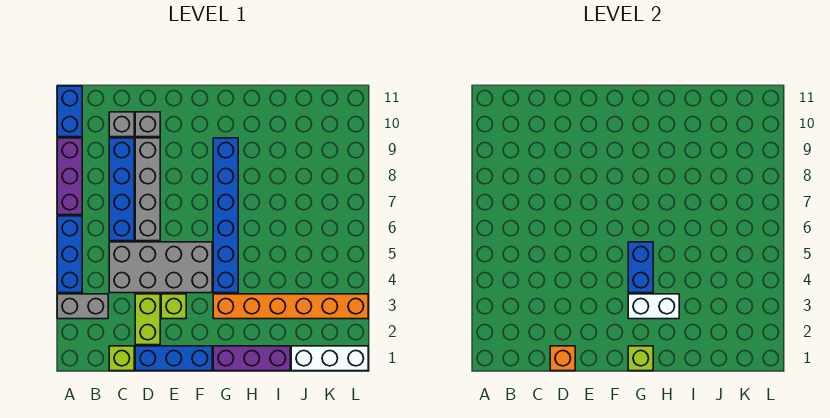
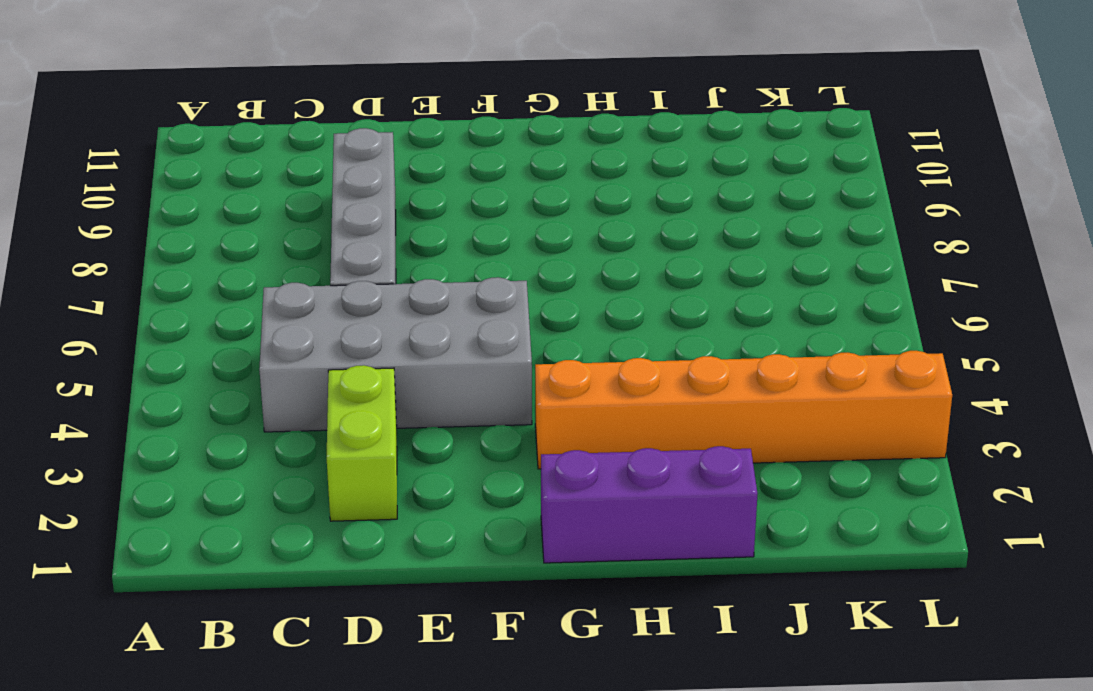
none -> grey 1x2 brick [57,294,108,319]
none -> blue 1x3 brick [57,216,82,293]
none -> purple 1x3 brick [57,138,82,215]

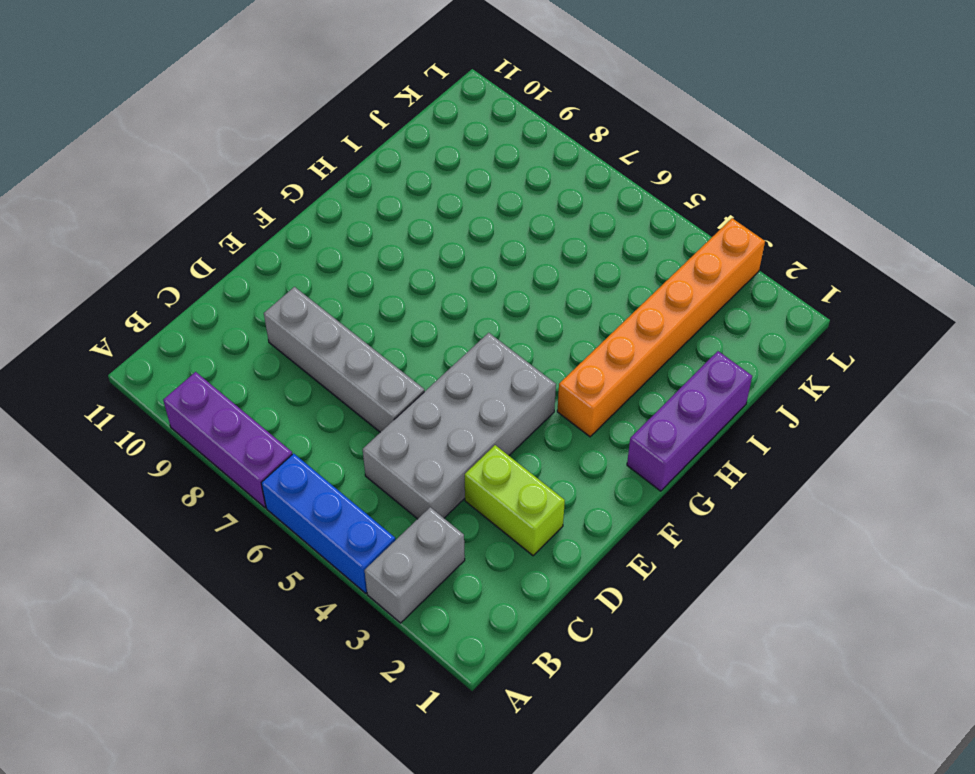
none -> blue 1x2 brick [57,86,82,137]
none -> lime 1x1 brick [109,346,134,371]
none -> blue 1x4 brick [109,138,134,241]

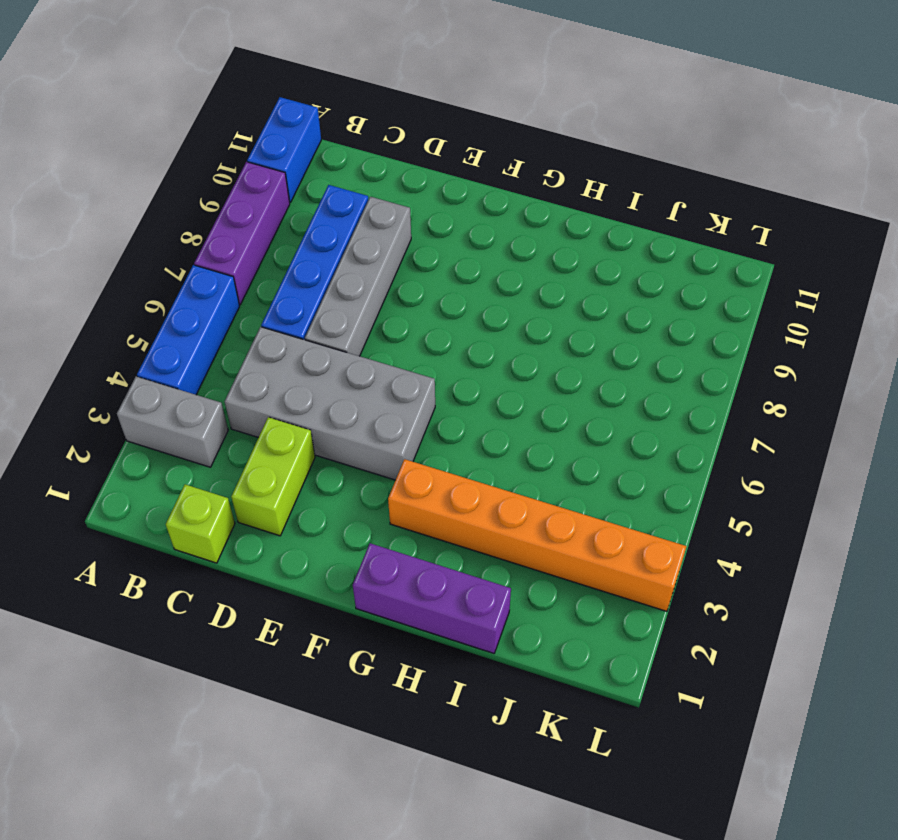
none -> grey 1x1 brick [109,112,134,137]
none -> blue 1x3 brick [135,346,212,371]
none -> grey 1x1 brick [135,112,160,137]

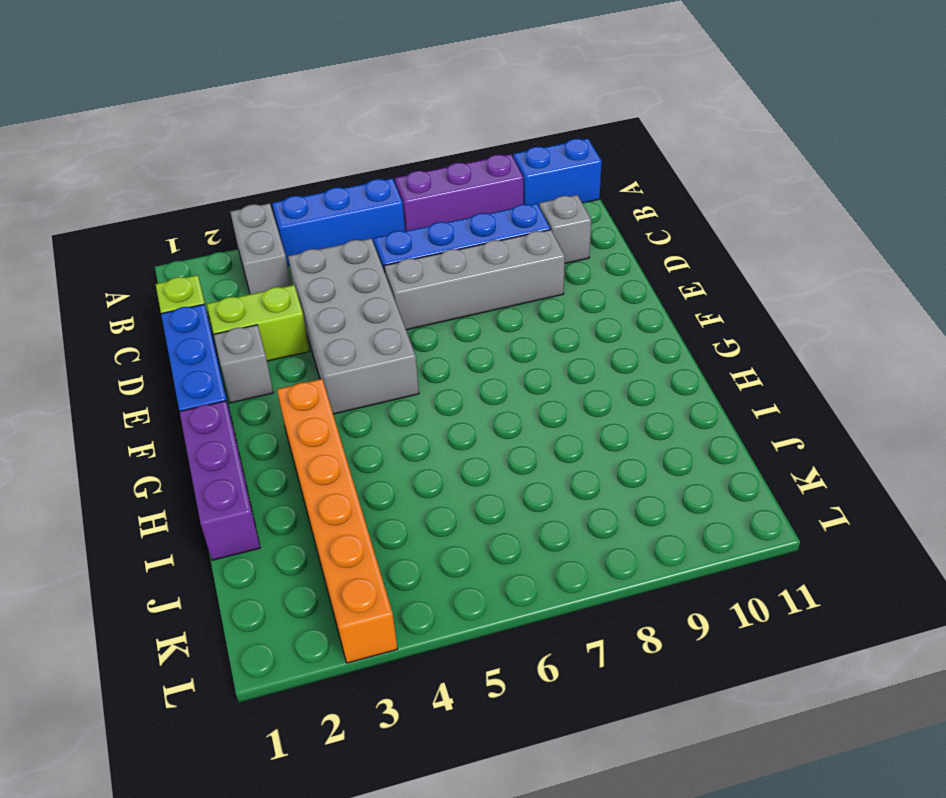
grey 1x1 brick [214,325,273,403] -> grey 1x1 brick moved to [135,112,160,137]
none -> lime 1x1 brick [161,294,186,319]
none -> blue 1x6 brick [213,138,238,293]
none -> white 1x3 brick [291,346,368,371]

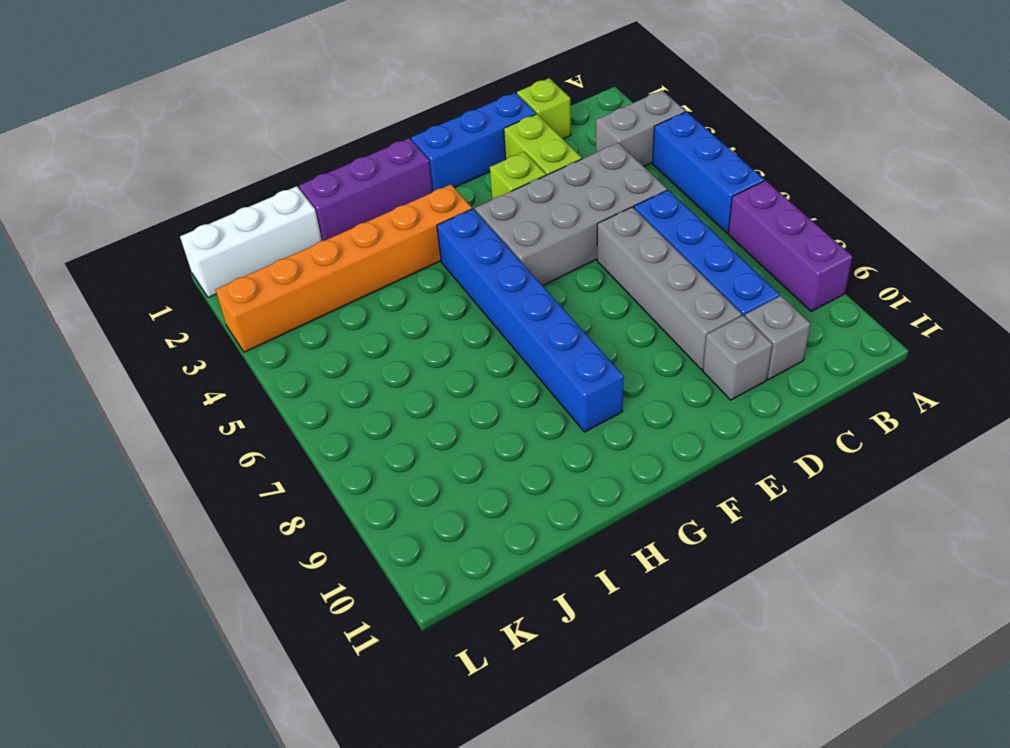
none -> blue 1x2 brick [57,86,82,137]
none -> orange 1x1 brick [550,346,575,371]
none -> lime 1x1 brick [628,346,653,371]

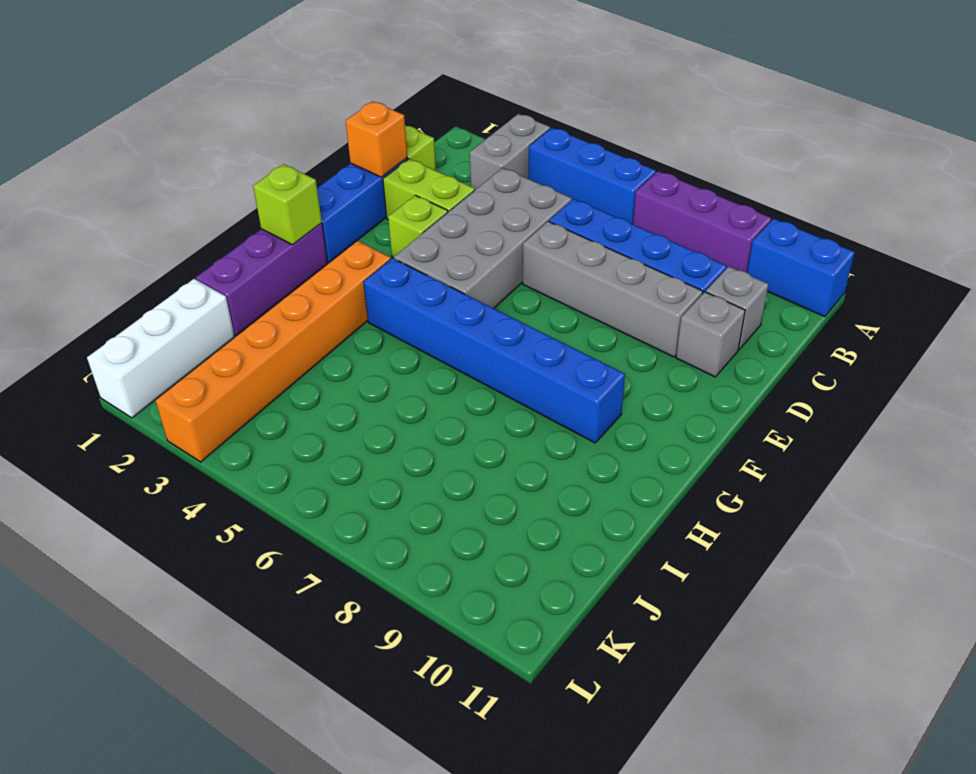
none -> white 1x2 brick [628,294,679,319]
none -> blue 1x2 brick [628,242,653,293]

